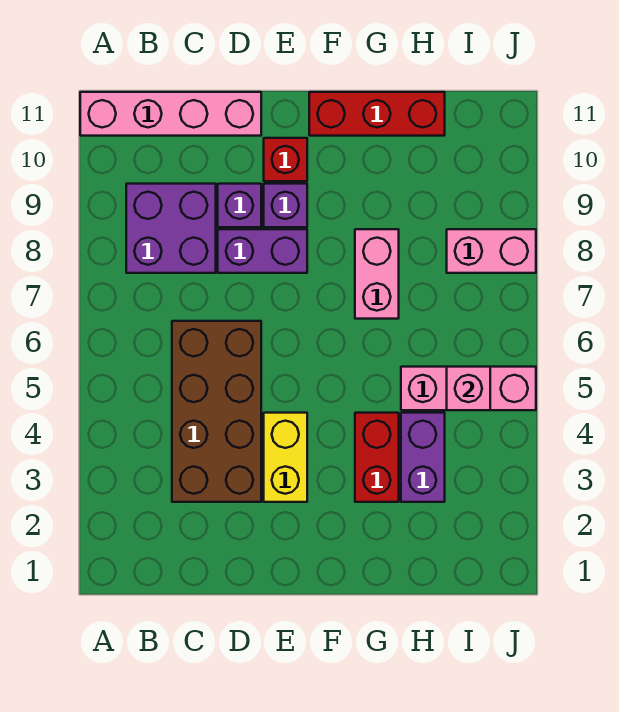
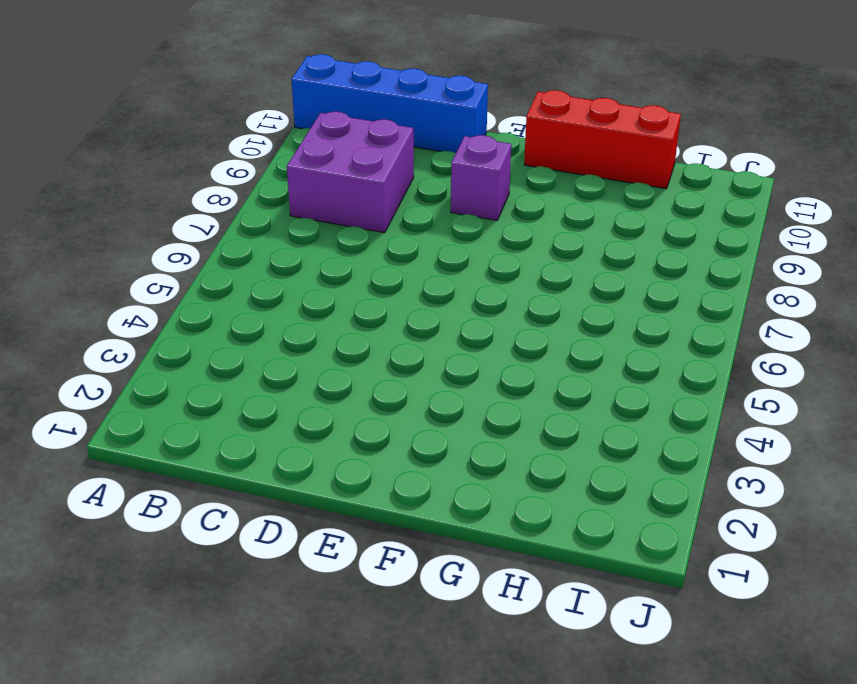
blue 1x4 brick [292,54,488,153] -> pink 1x4 brick [80,92,261,136]
none -> brown 2x4 brick [172,321,261,502]
none -> purple 1x2 brick [218,229,307,273]
none -> purple 1x1 brick [218,184,261,227]

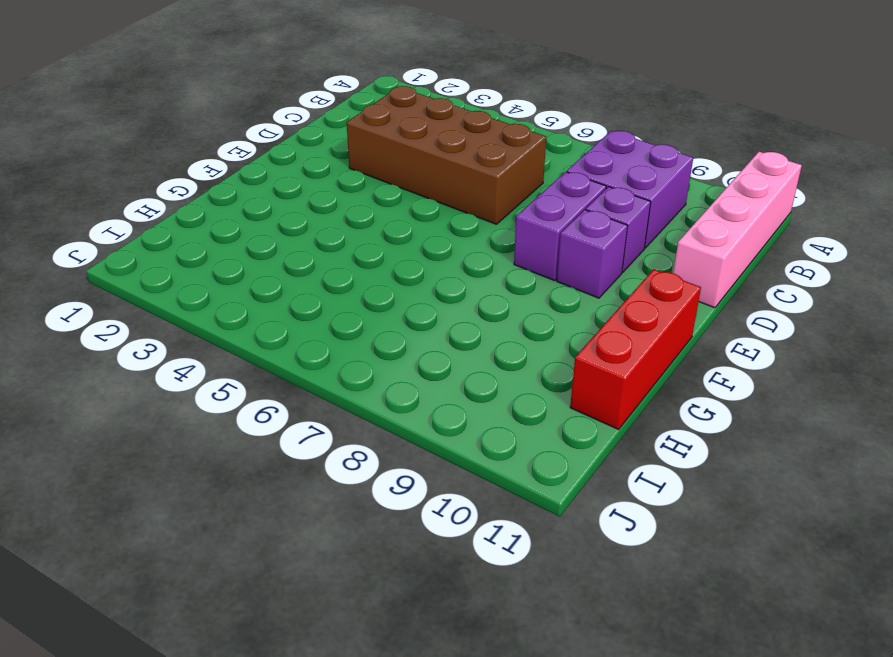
none -> yellow 1x2 brick [264,413,307,502]
none -> red 1x1 brick [264,138,307,181]
none -> red 1x2 brick [355,413,399,502]

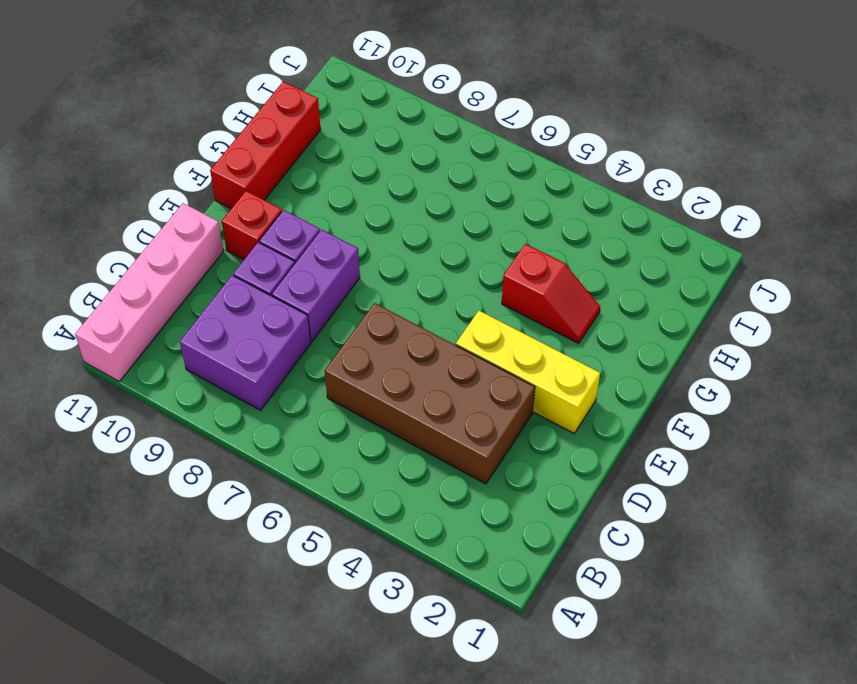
yellow 1x3 brick [456,311,600,433] -> yellow 1x2 brick [264,413,307,502]
red 1x2 slope [502,244,600,343] -> red 1x2 brick [355,413,399,502]
none -> pink 1x2 brick [355,229,399,319]
none -> purple 1x2 brick [401,413,445,502]
none -> pink 1x3 brick [401,367,536,410]

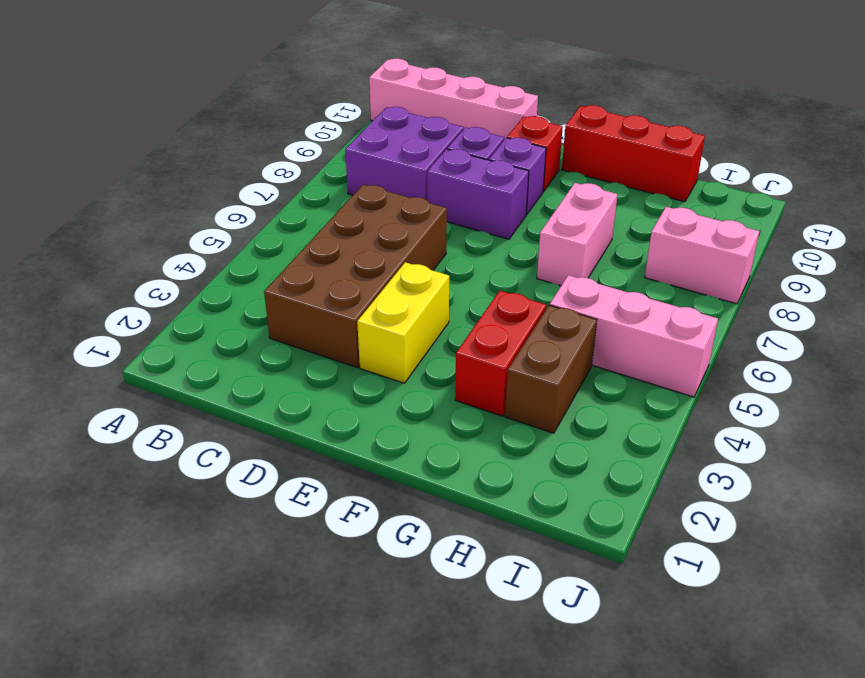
brown 1x2 brick [505,305,597,433] -> purple 1x2 brick [401,413,445,502]
none -> pink 1x1 brick [447,367,490,410]

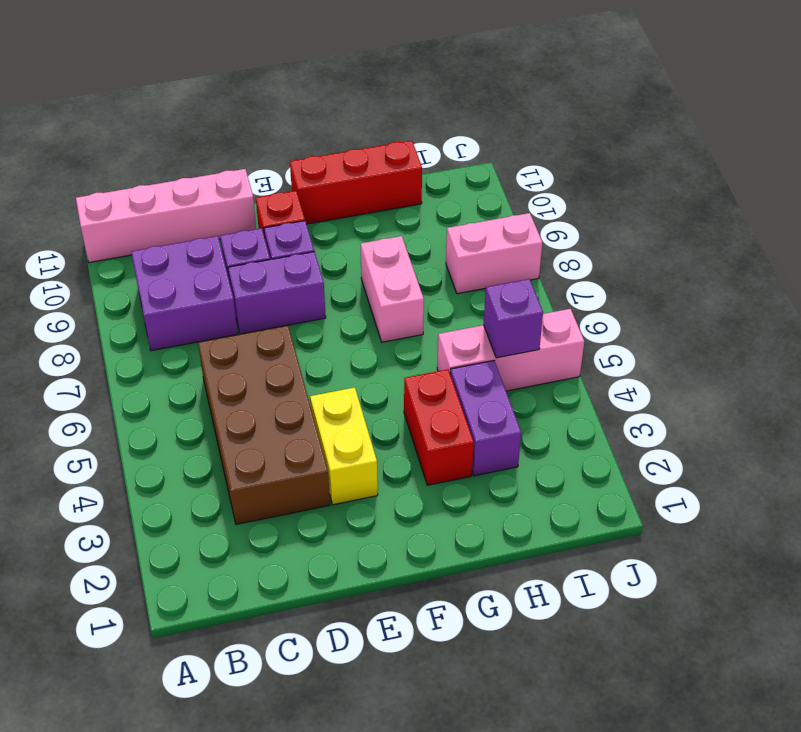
purple 1x1 brick [484,279,543,358] -> pink 1x1 brick [447,367,490,410]

